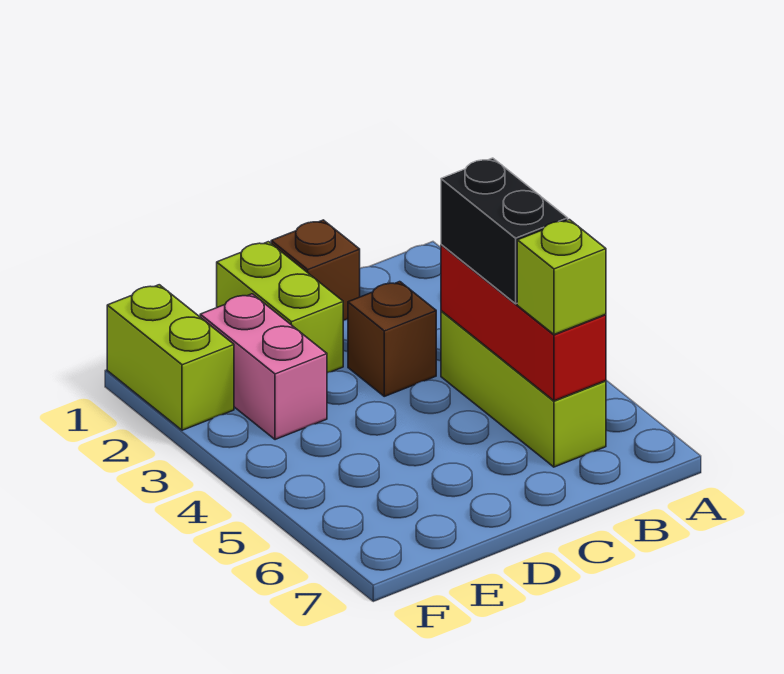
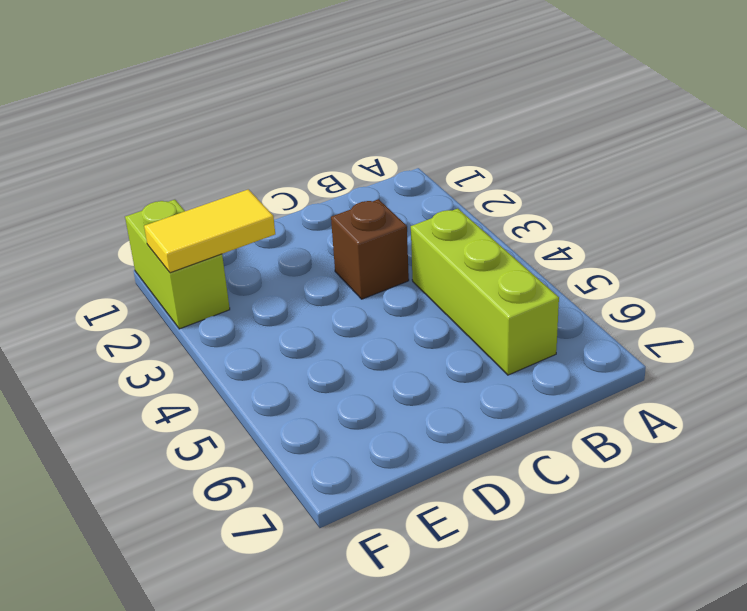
yellow 1x2 tile [144,189,275,273] -> none
none -> brown 1x1 brick [271,220,360,321]
none -> lime 1x2 brick [217,242,343,373]

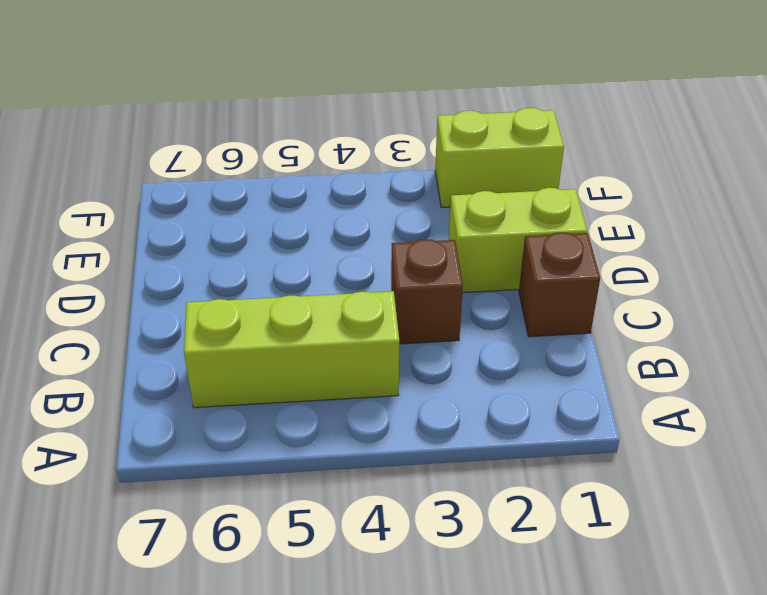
none -> pink 1x2 brick [200,294,327,440]
none -> red 1x3 brick [441,245,606,401]

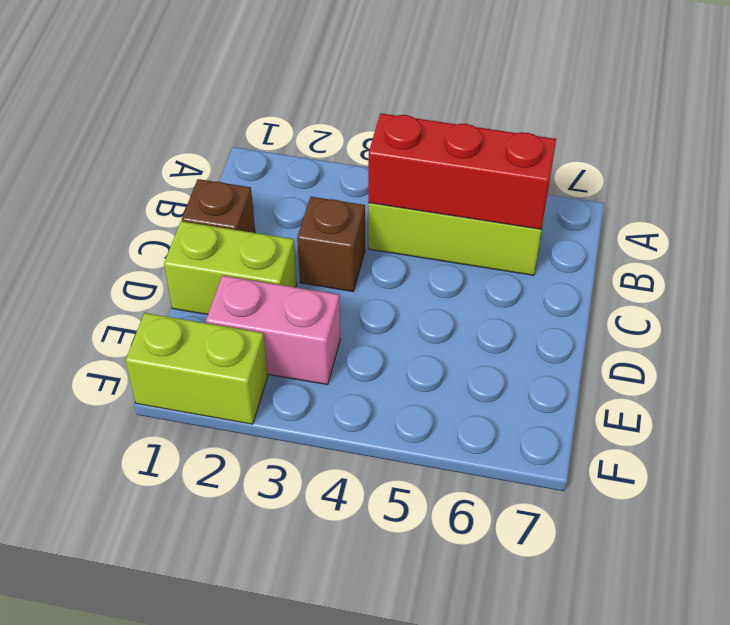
none -> black 1x2 brick [441,158,568,304]
none -> lime 1x1 brick [517,220,606,334]

